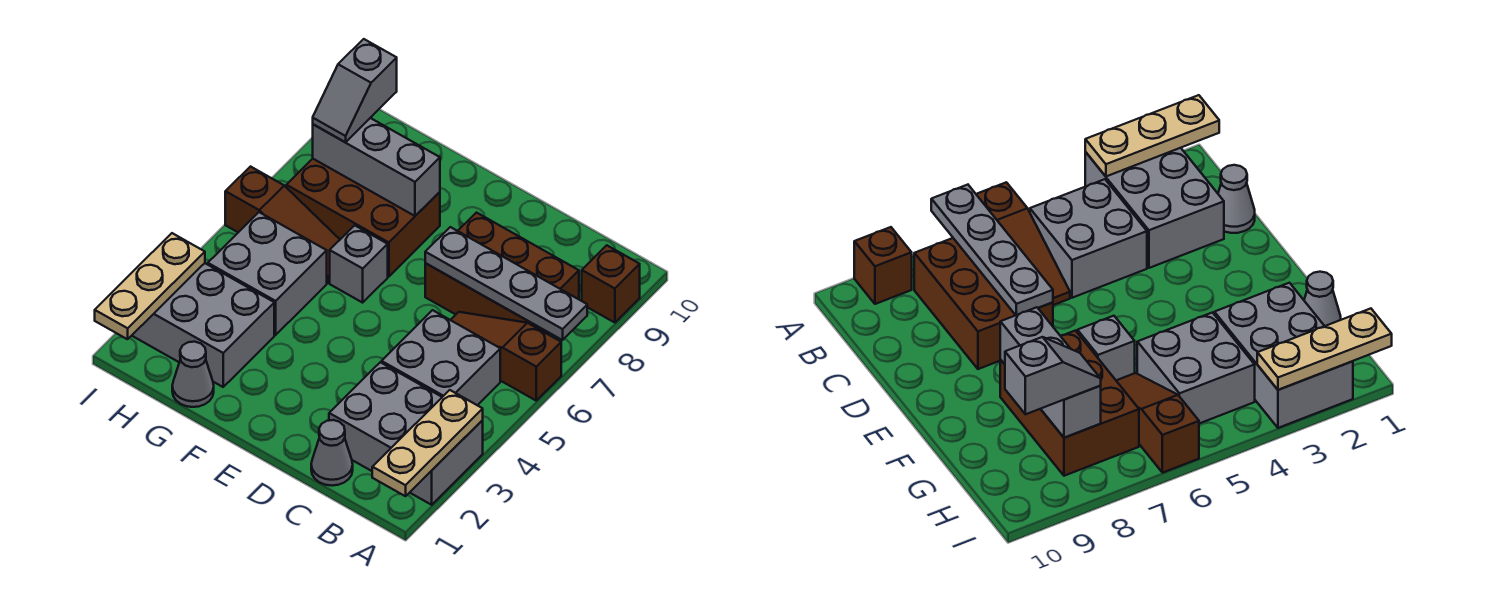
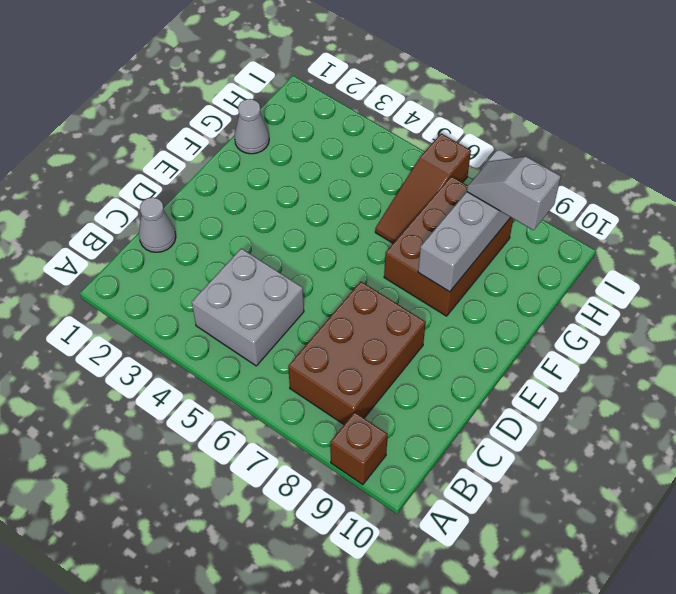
none -> grey 2x3 brick [329,362,483,505]
none -> brown 1x3 slope [451,312,561,400]
none -> grey 1x1 brick [330,225,388,303]

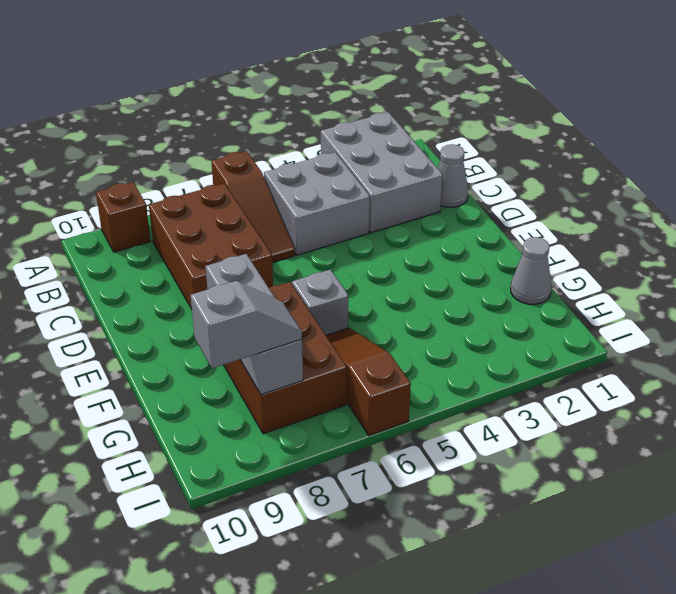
none -> grey 2x3 brick [132,263,274,387]
none -> grey 2x2 brick [208,212,327,335]
none -> tan 1x3 plate [372,390,483,496]

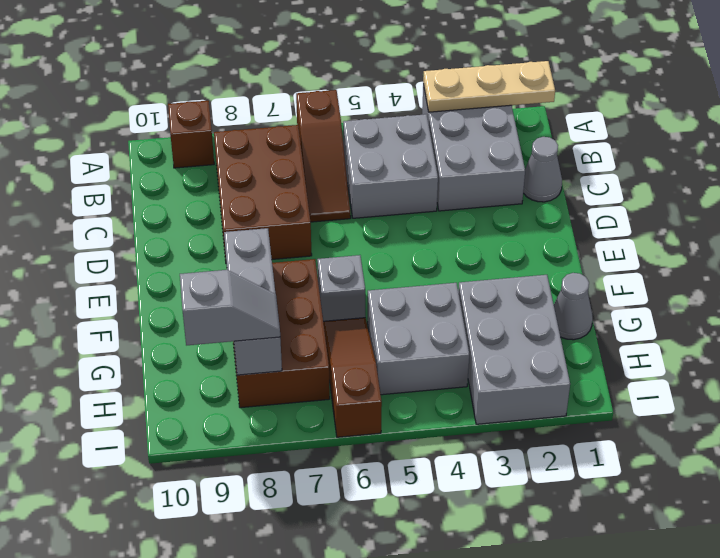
none -> grey 1x4 plate [425,227,587,340]
none -> tan 1x3 plate [95,233,205,339]

